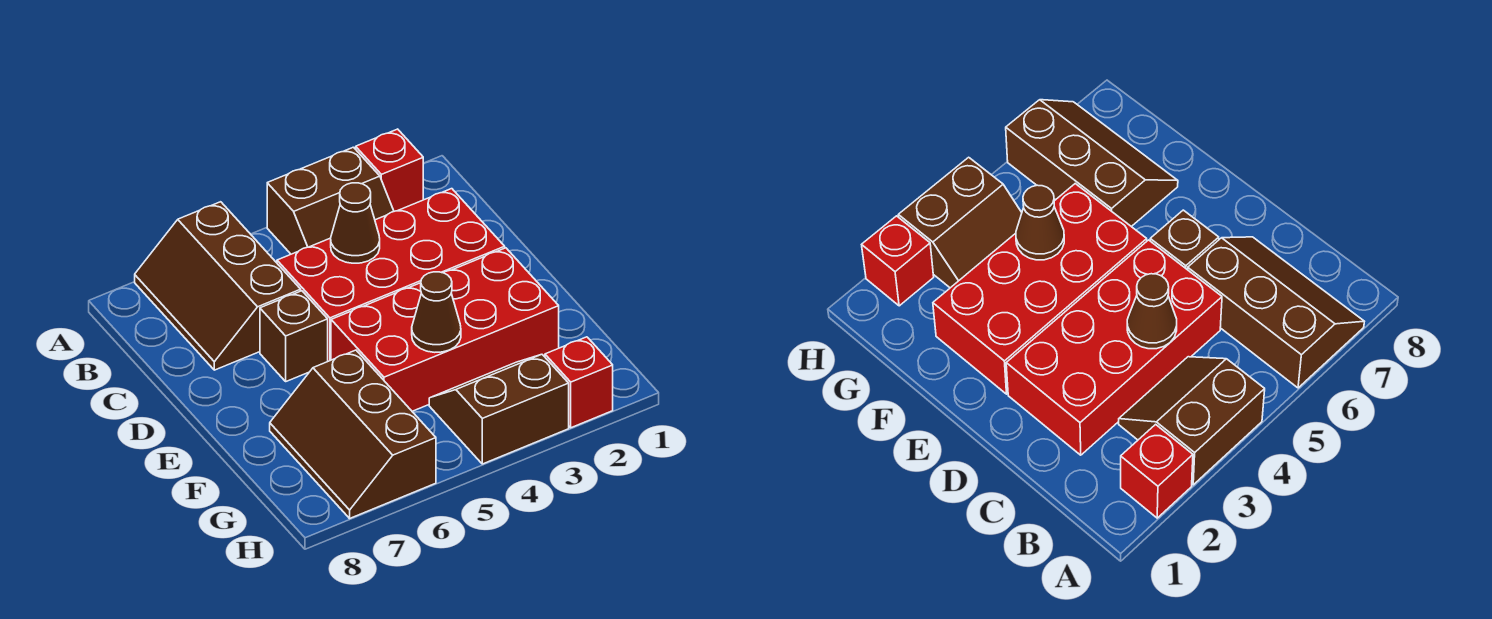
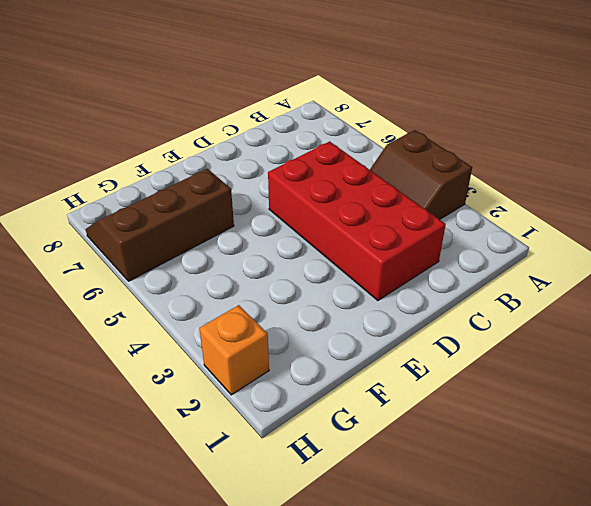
orange 1x1 brick [199,305,269,395] -> red 1x1 brick [545,337,613,428]
none -> red 1x1 brick [356,129,423,211]
none -> brown 2x3 slope [135,202,301,370]

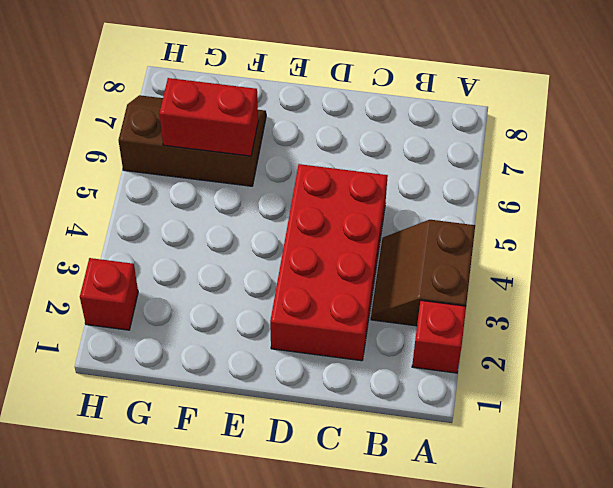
red 1x2 brick [160,78,258,156] -> none
none -> brown 2x3 slope [135,202,301,370]
none -> brown 1x1 brick [260,291,328,381]

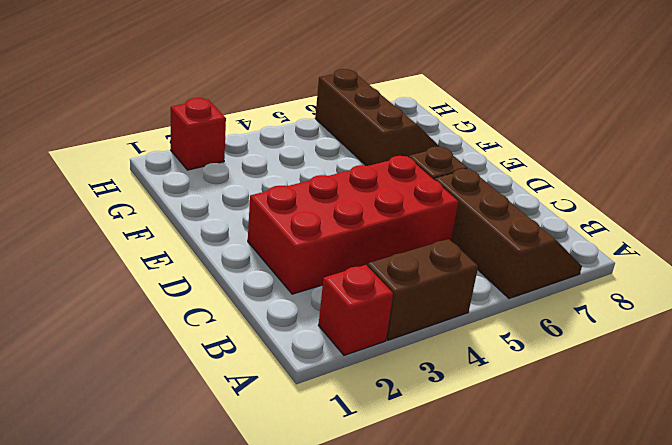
none -> red 2x4 brick [331,248,559,411]
none -> brown 2x2 slope [429,354,569,464]

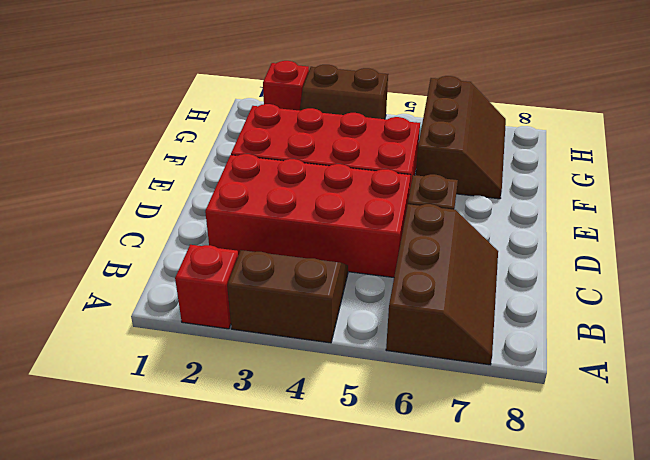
none -> brown 1x1 cone [331,183,380,263]
none -> brown 1x1 cone [412,272,461,352]

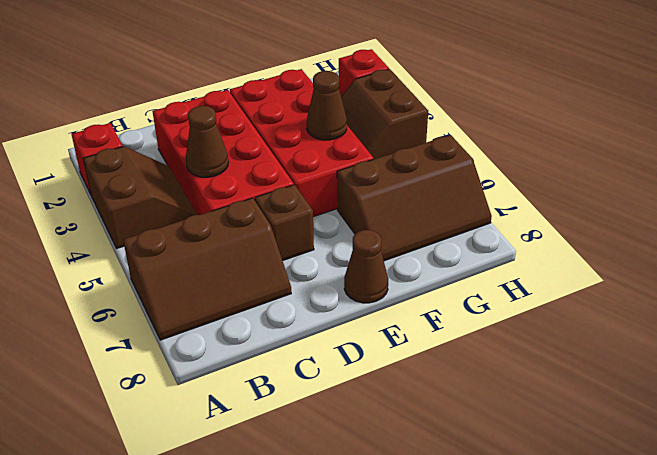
brown 1x1 cone [344,230,388,303] -> none

